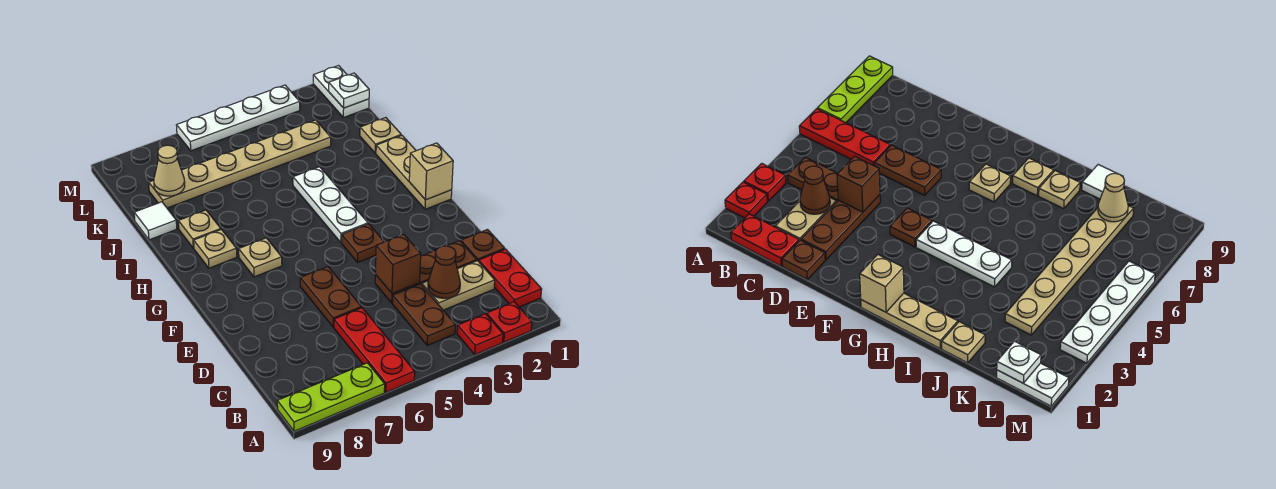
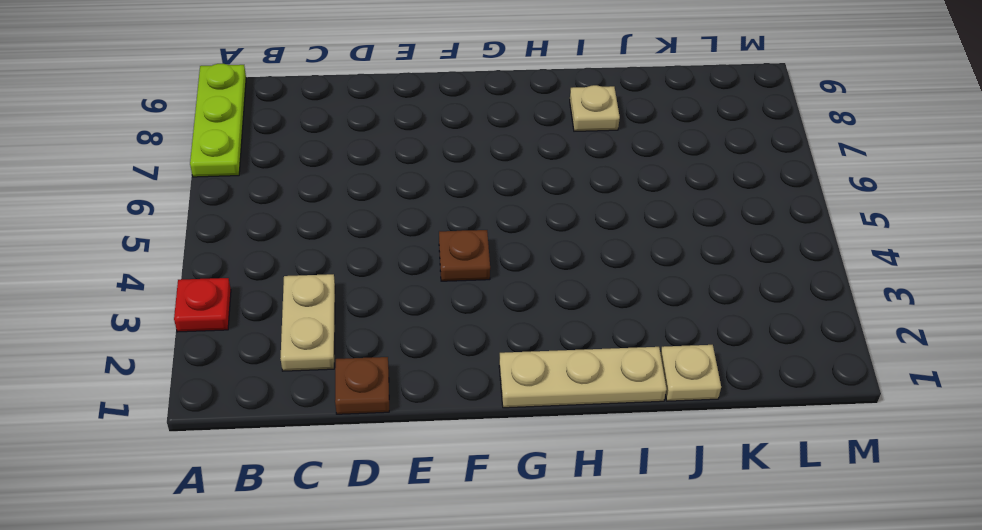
none -> red 1x1 plate [487,302,532,342]
none -> red 1x3 plate [334,308,415,392]
none -> red 1x2 plate [479,249,542,307]

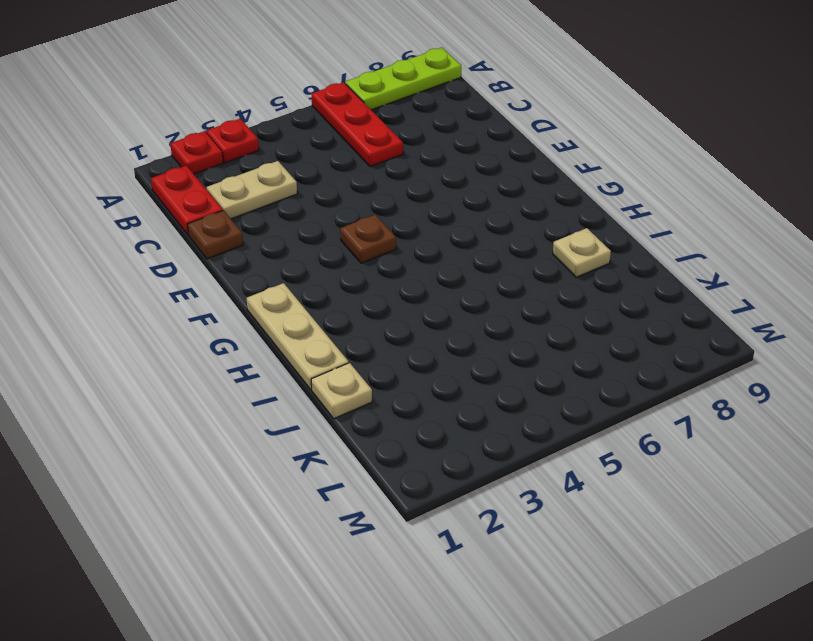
none -> brown 1x2 plate [393,284,455,345]
none -> brown 1x3 plate [375,241,477,303]
none -> brown 1x2 plate [300,267,361,327]

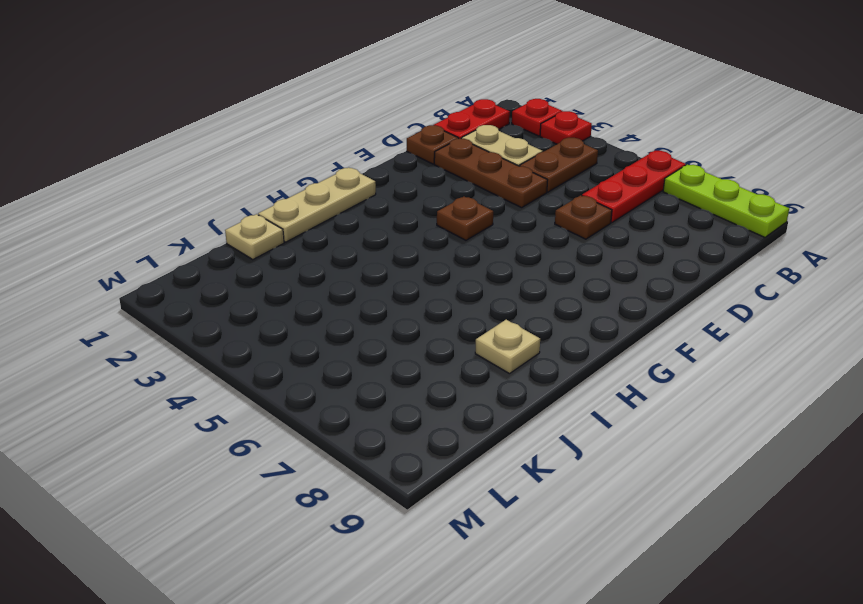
brown 1x1 plate [555,195,612,239] -> brown 1x2 plate [300,267,361,327]
none -> white 1x3 plate [293,167,368,243]
none -> tan 1x1 plate [239,238,282,277]
none -> tan 1x1 plate [194,230,237,268]

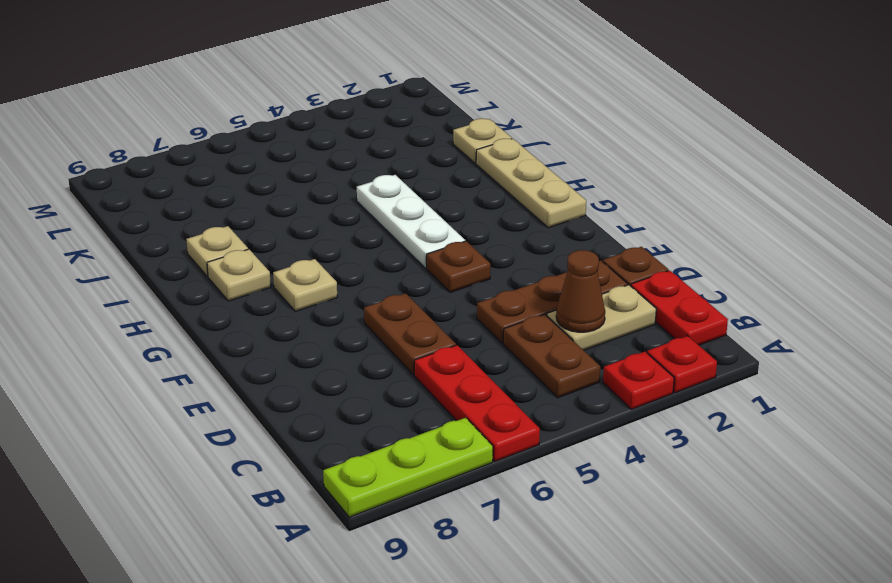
none -> white 1x1 tile [134,202,177,240]
none -> tan 1x6 plate [149,120,331,208]
none -> white 1x2 plate [313,66,369,118]

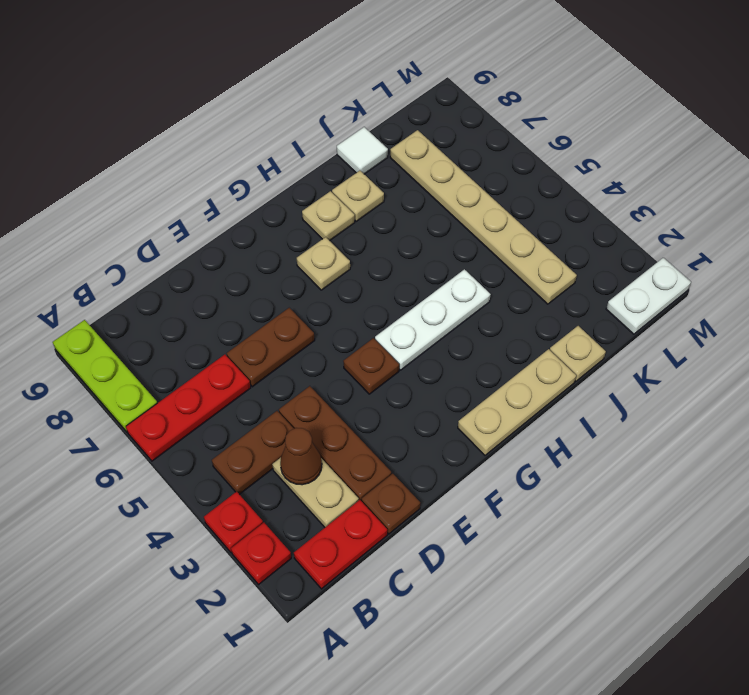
none -> white 1x4 plate [176,85,300,151]
none -> brown 1x1 brick [376,234,421,294]
none -> tan 1x1 brick [409,143,453,200]

